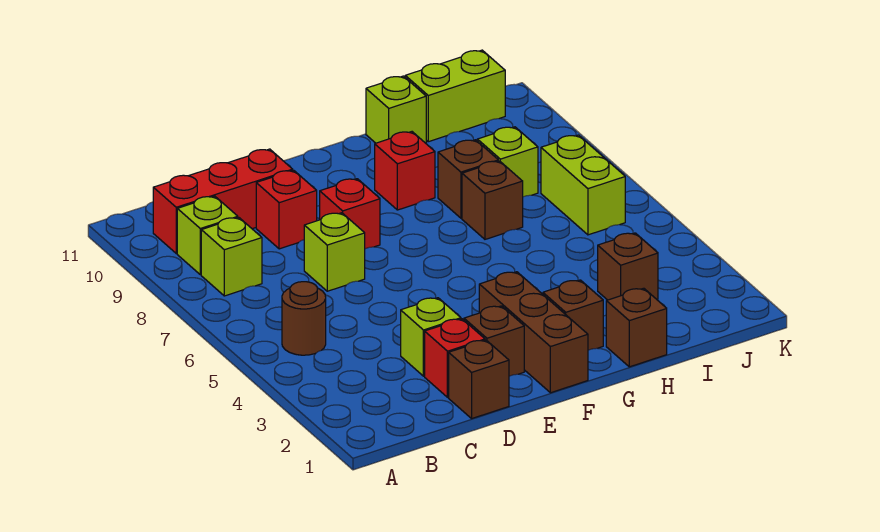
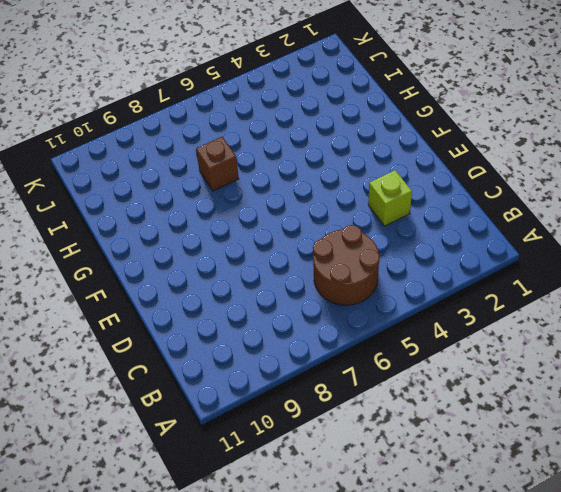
brown 2x2 round brick [313,225,380,305] -> brown 1x1 round brick [282,282,326,355]
none -> lime 1x1 brick [201,217,262,296]
none -> lime 1x1 brick [177,196,238,275]
none -> red 1x3 brick [153,149,293,253]

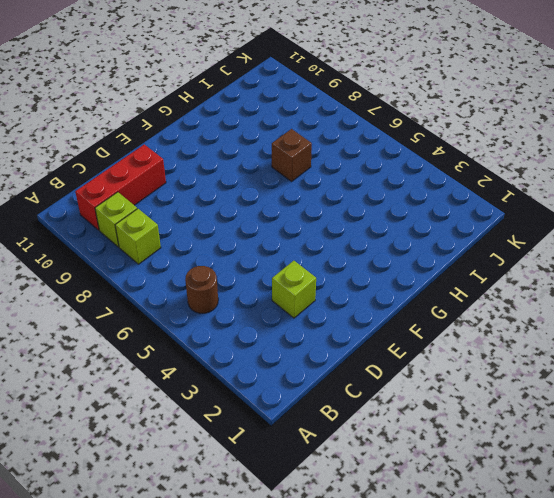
none -> brown 1x1 brick [449,340,509,418]
none -> red 1x1 brick [425,319,485,397]
none -> lime 1x1 brick [304,213,365,291]

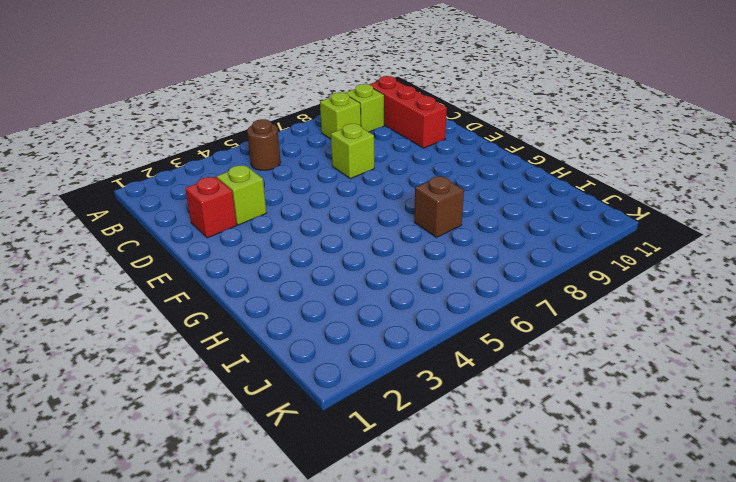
none -> brown 1x1 brick [449,340,509,418]
none -> red 1x1 brick [256,170,317,249]
none -> brown 1x1 brick [464,306,524,376]

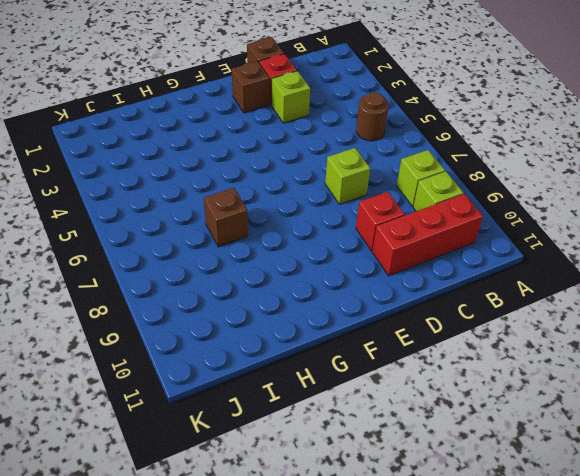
none -> red 1x1 brick [320,179,380,249]
none -> brown 1x3 brick [479,272,588,393]
none -> brown 1x1 brick [543,280,603,350]

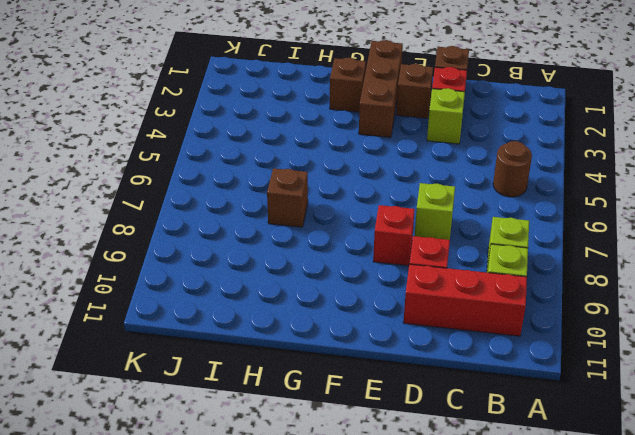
none -> red 1x1 brick [375,132,435,210]
none -> brown 1x1 brick [606,288,667,367]
none -> brown 1x1 brick [438,140,498,218]

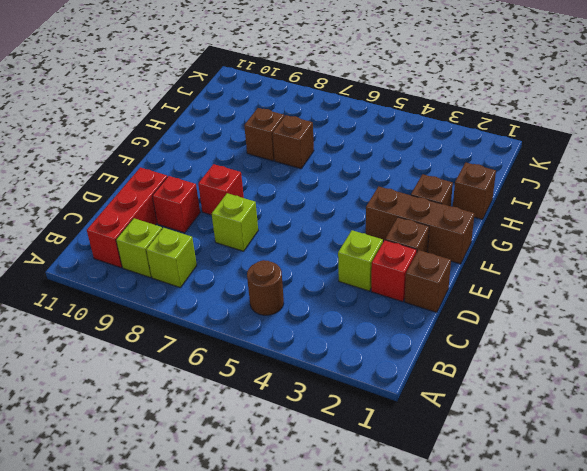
none -> red 1x1 brick [375,132,435,210]
none -> lime 1x1 brick [366,76,426,143]
none -> brown 1x1 brick [598,233,658,300]

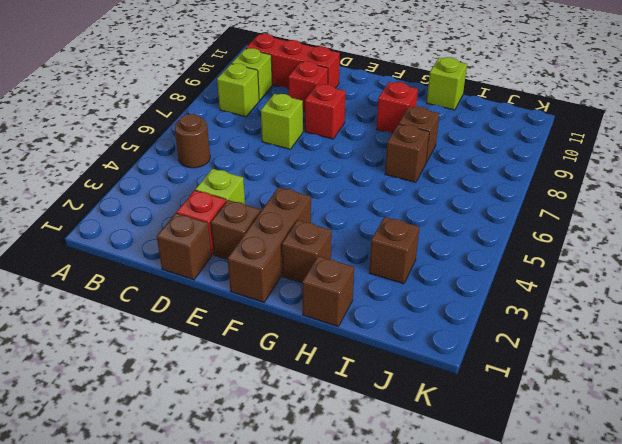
none -> lime 1x1 brick [477,127,538,197]
none -> lime 1x2 brick [405,50,505,142]
none -> lime 1x2 brick [541,135,625,235]

